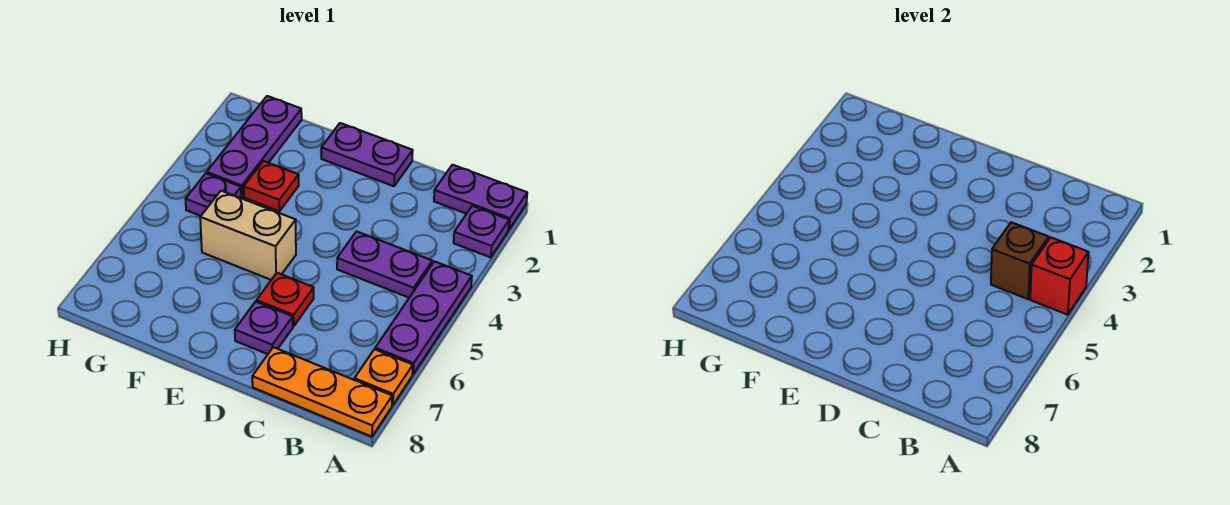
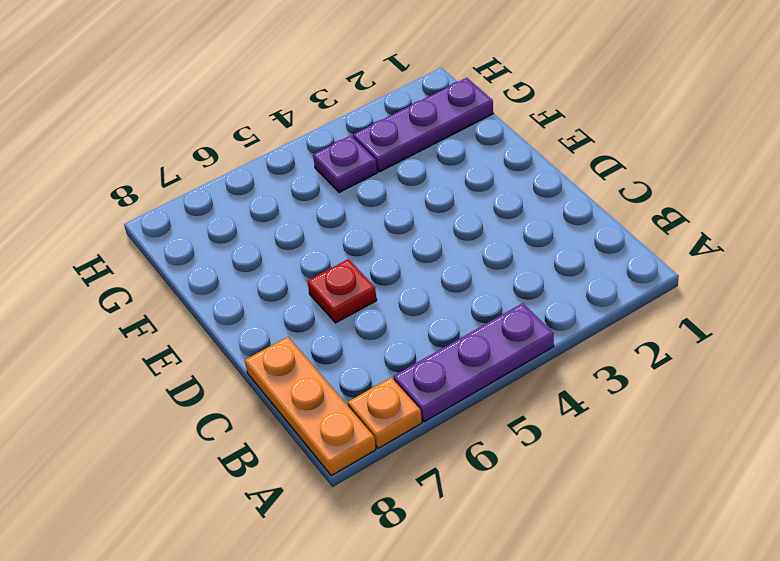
none -> purple 1x2 plate [434,165,527,230]
none -> purple 1x1 plate [454,206,509,257]
none -> purple 1x2 plate [337,231,432,298]

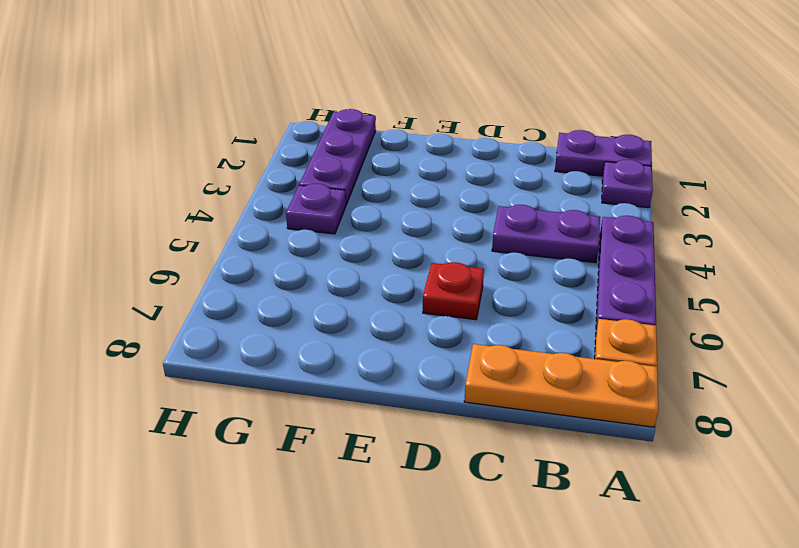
none -> purple 1x2 plate [321,123,413,186]
none -> purple 1x1 plate [235,302,293,354]
none -> tan 1x2 brick [200,191,296,280]

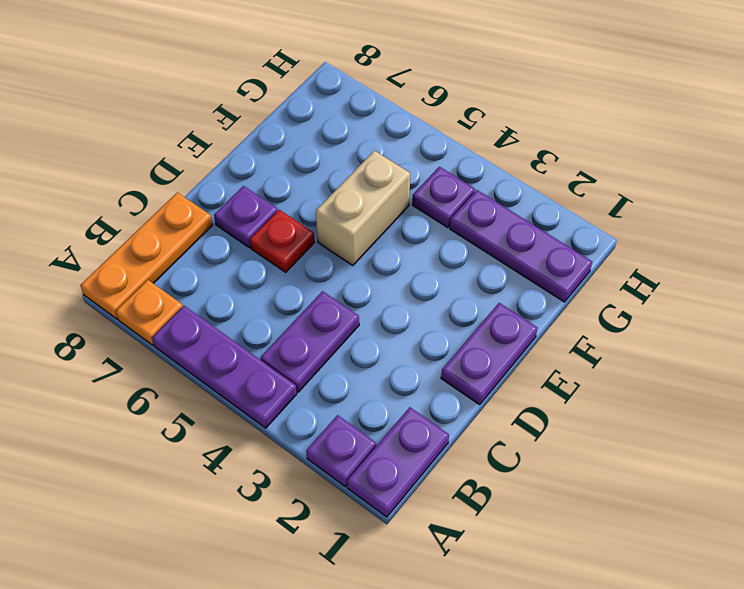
none -> red 1x1 plate [244,161,299,211]
none -> red 1x1 brick [1030,237,1089,315]
none -> brown 1x1 brick [991,222,1049,299]

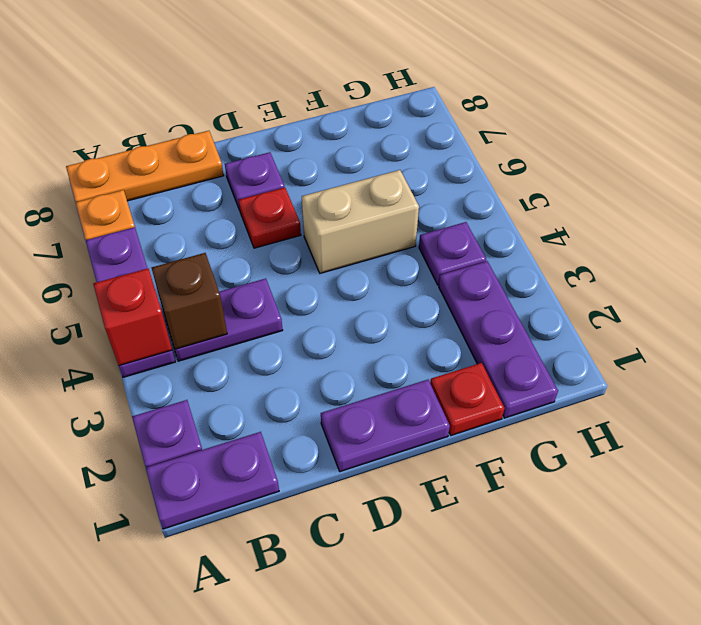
red 1x1 plate [430,363,505,435] -> red 1x1 plate moved to [244,161,299,211]

